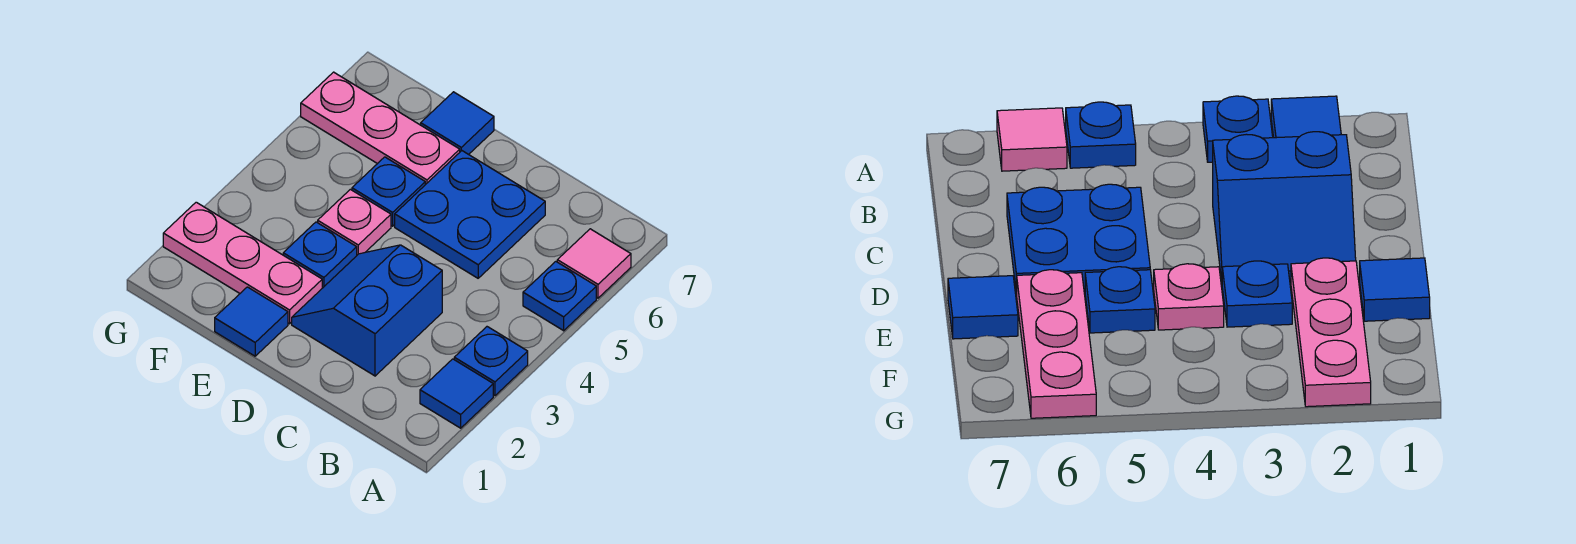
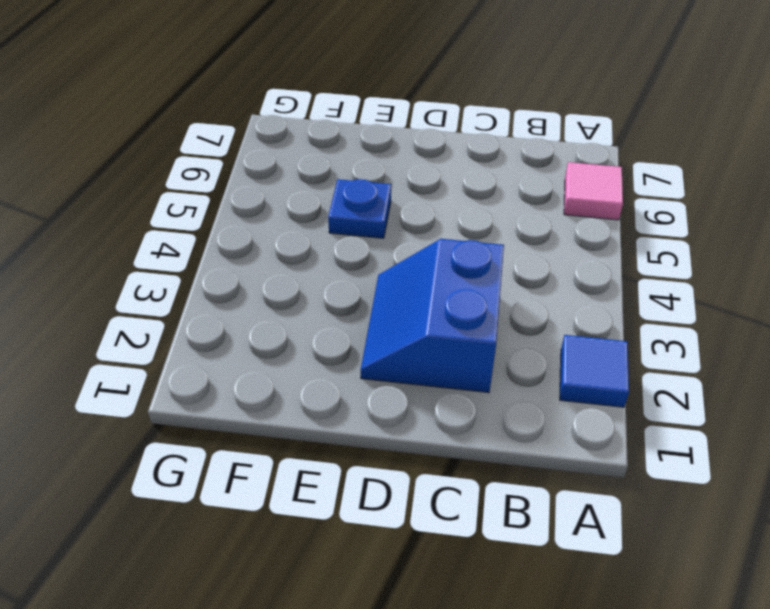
none -> blue 1x1 plate [454,327,528,396]
none -> blue 1x1 plate [523,262,596,331]
none -> blue 2x2 plate [395,151,545,278]

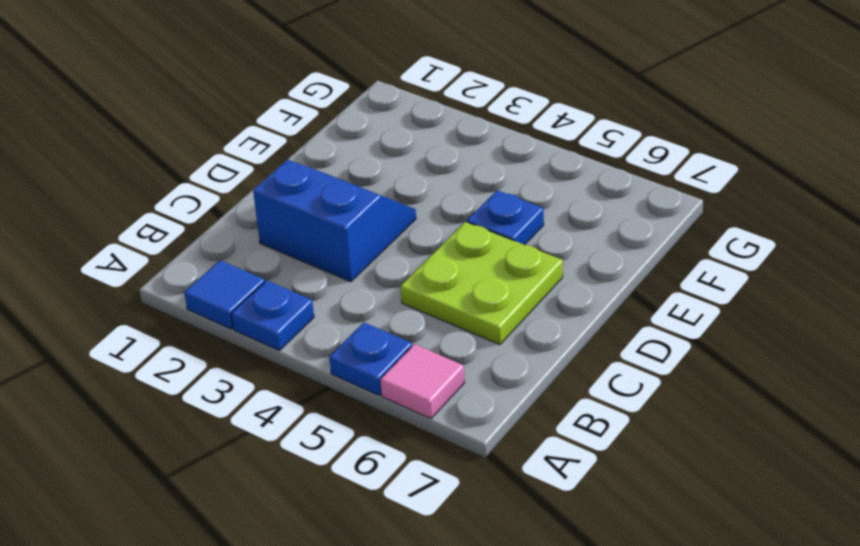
lime 2x2 plate [401,222,563,345] -> blue 2x2 plate [395,151,545,278]
none -> blue 1x1 tile [215,287,288,356]
none -> pink 1x3 plate [163,202,322,324]
none -> blue 1x1 plate [283,222,357,288]

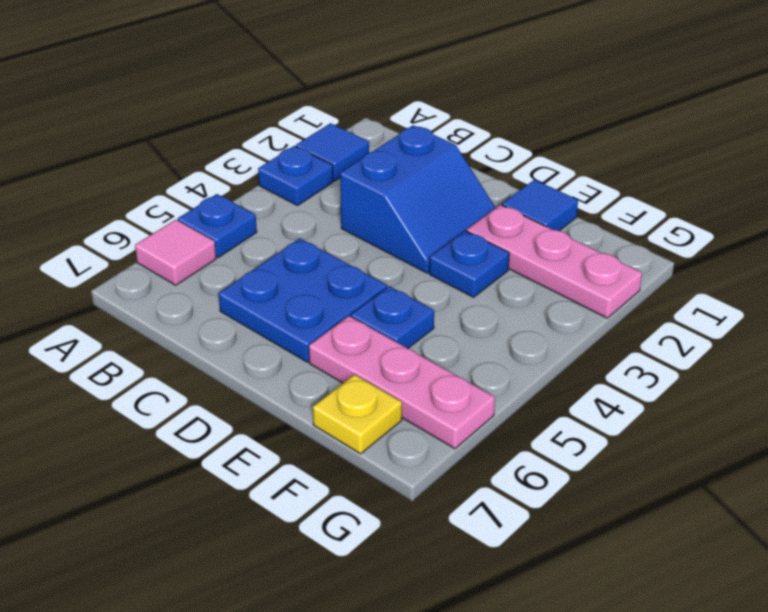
yellow 1x1 plate [313,375,402,454] -> none
none -> pink 1x1 plate [318,189,391,255]
none -> blue 1x1 tile [421,92,494,154]

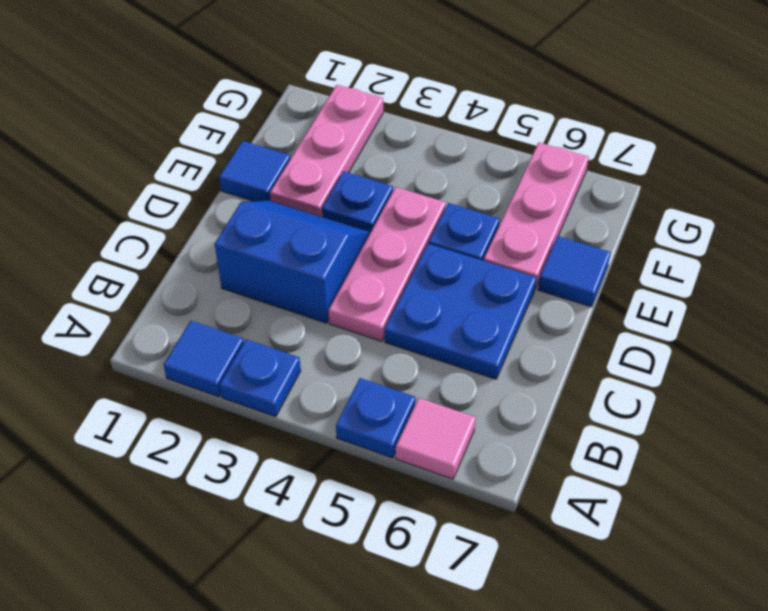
pink 1x3 plate [328,187,446,341] -> pink 1x1 plate [318,189,391,255]

